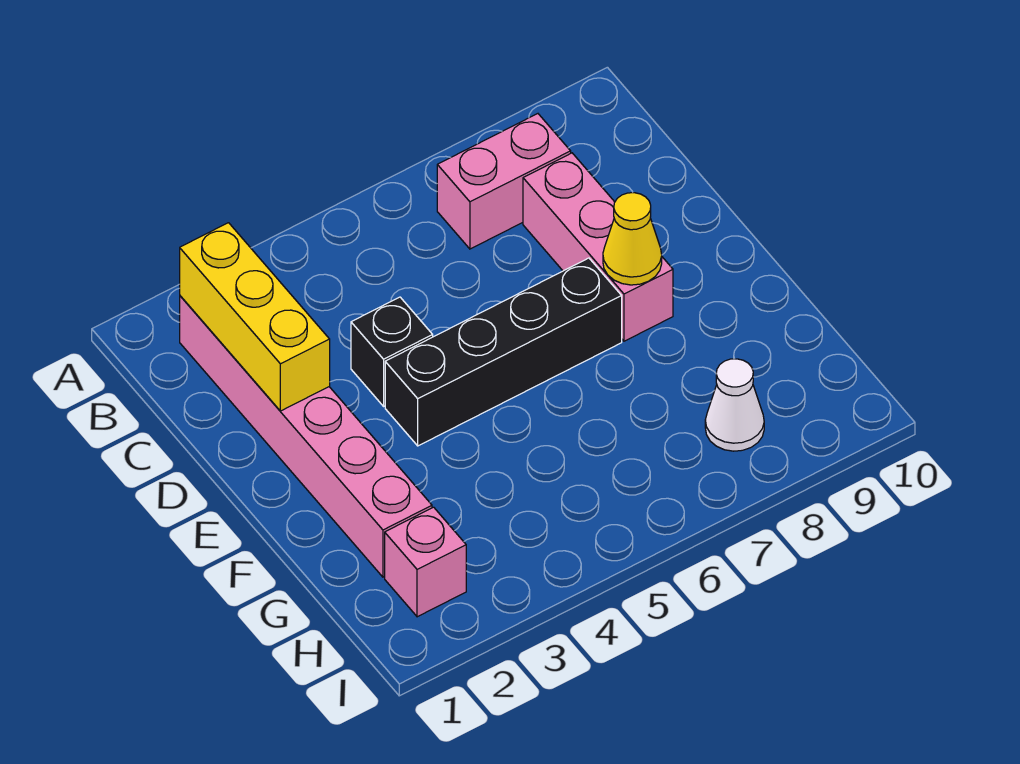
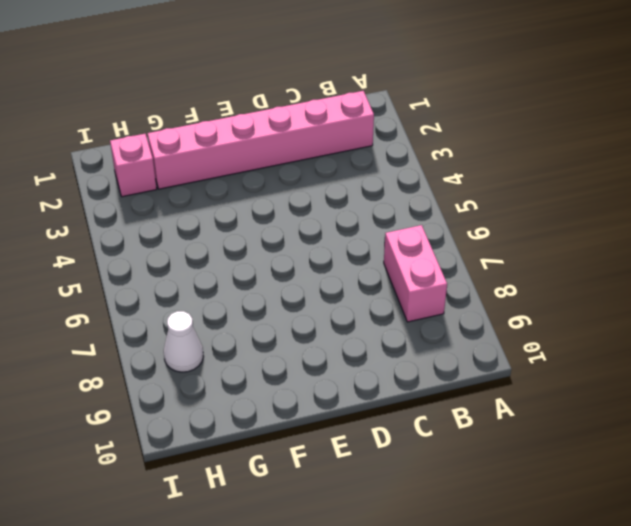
none -> pink 1x3 brick [523,153,673,341]
none -> black 1x1 brick [351,297,433,406]

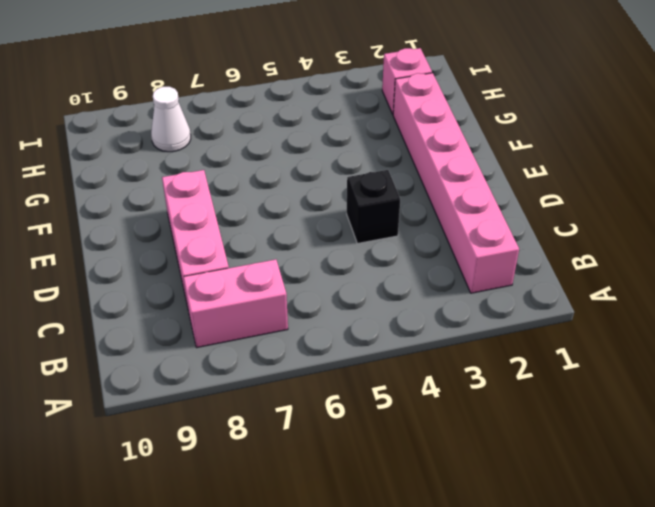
none -> black 1x4 brick [385,258,622,446]
none -> yellow 1x3 brick [180,223,330,411]

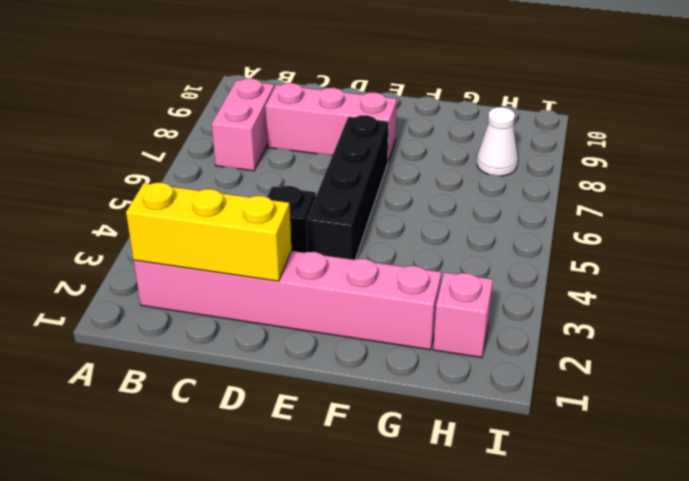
none -> yellow 1x1 cone [603,193,662,285]

